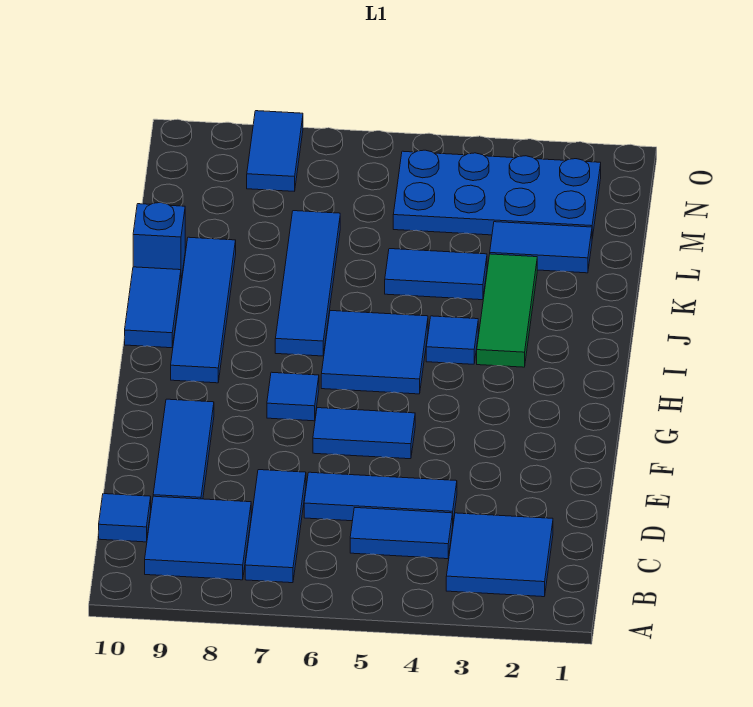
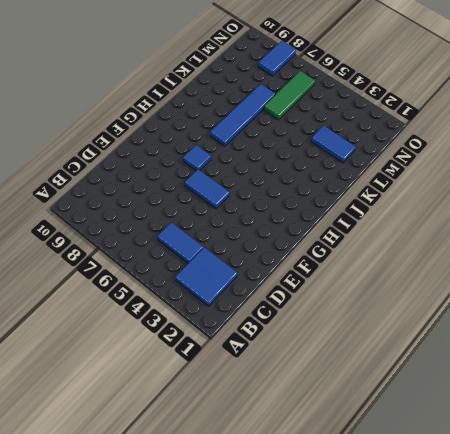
green 1x3 tile [264,71,315,120] -> green 1x3 tile moved to [477,254,537,367]
none -> blue 1x3 tile [245,470,306,583]
none -> blue 2x2 tile [145,496,251,580]
none -> blue 1x1 tile [99,494,151,542]

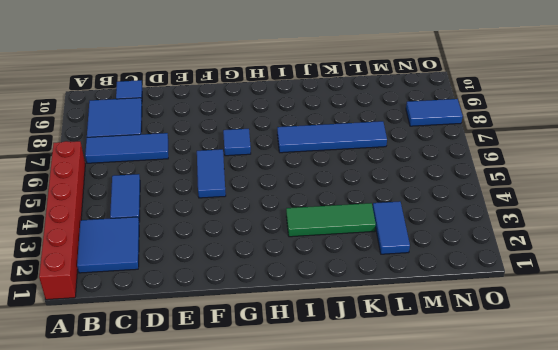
red 1x6 brick [39,141,85,300] -> none
none -> blue 1x3 tile [304,472,457,521]
none -> blue 1x3 tile [153,399,214,499]
none -> blue 2x2 tile [321,311,428,394]

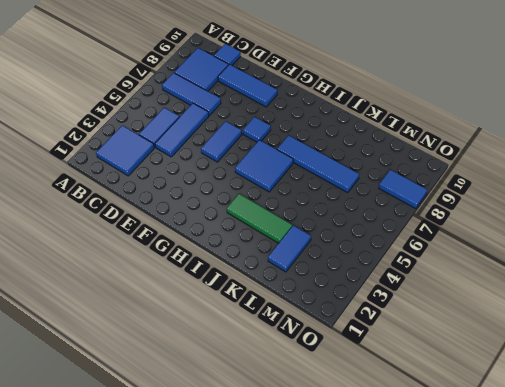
none -> blue 1x4 tile [171,237,236,383]
none -> blue 1x1 tile [426,316,478,364]
none -> blue 1x2 tile [125,267,181,348]

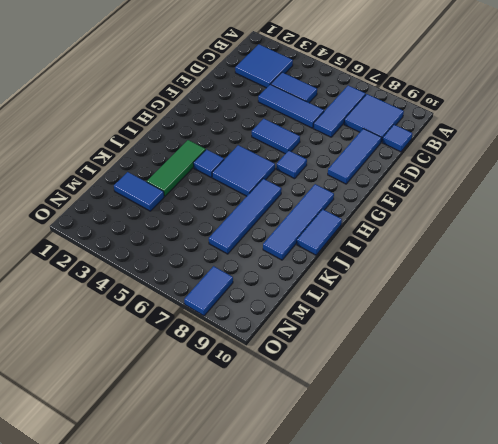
none -> blue 1x2 tile [385,249,487,300]
none -> blue 1x1 brick [133,203,185,280]
none -> blue 2x4 plate [393,150,601,238]

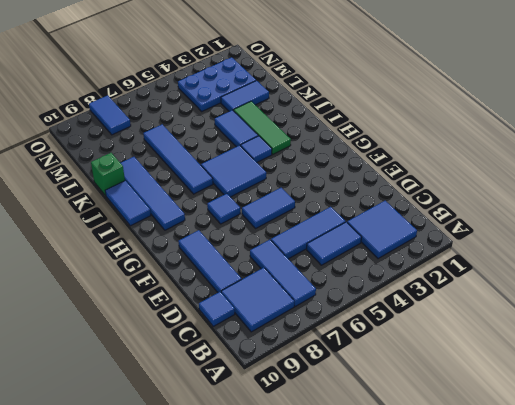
blue 1x2 tile [215,110,258,147] -> blue 1x2 tile turned to [385,249,487,300]
green 1x1 brick [91,153,125,195] -> blue 1x1 brick [133,203,185,280]
blue 2x3 plate [178,57,256,111] -> blue 2x4 plate [393,150,601,238]

